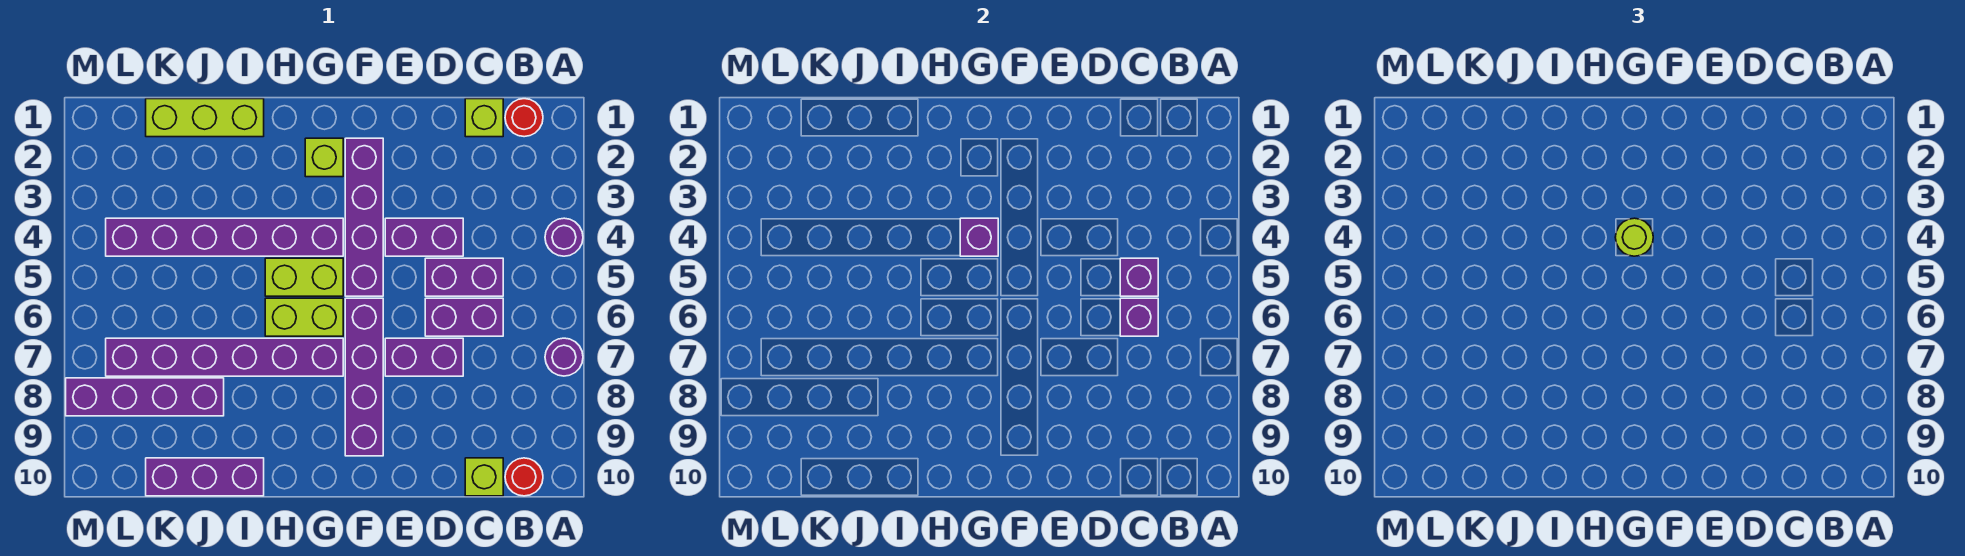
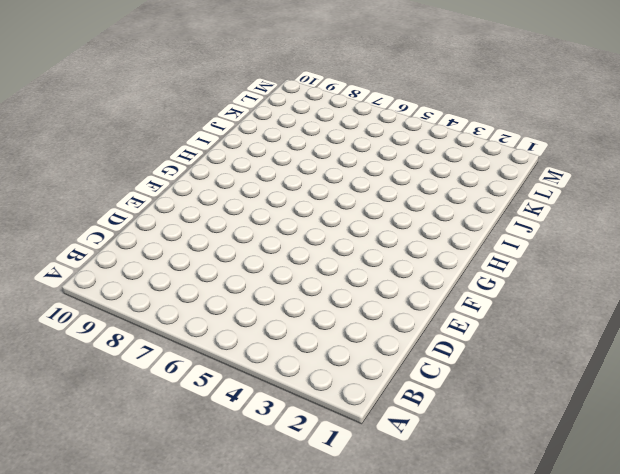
none -> purple 1x1 round brick [545,218,583,256]
none -> purple 1x1 round brick [545,338,583,376]
none -> red 1x1 round brick [505,99,543,137]

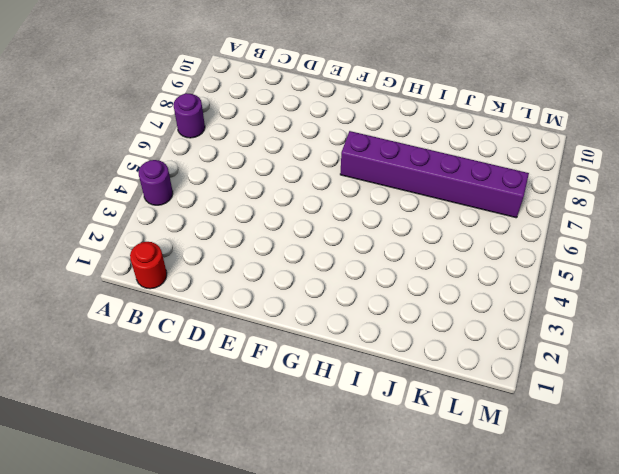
none -> red 1x1 round brick [505,458,543,496]
none -> lime 1x1 brick [465,99,503,137]
none -> purple 1x2 brick [425,258,503,296]

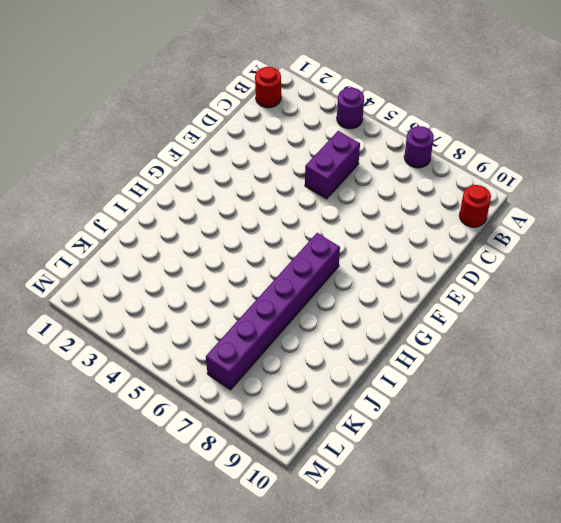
none -> lime 1x1 brick [465,99,503,137]
none -> purple 1x2 brick [425,298,503,336]
none -> lime 1x1 brick [465,458,503,496]

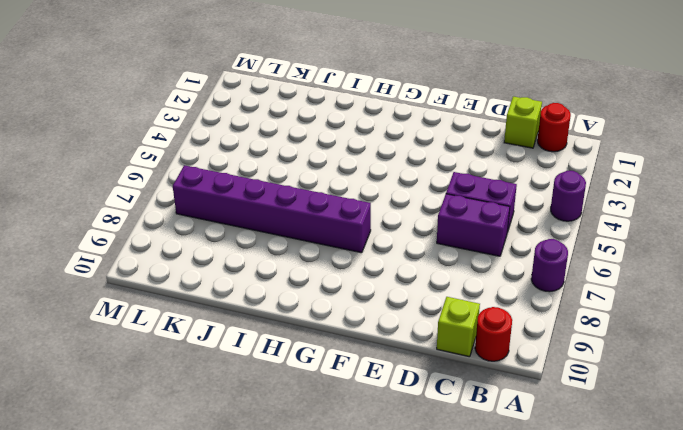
none -> purple 1x2 brick [385,218,463,256]
none -> purple 1x2 brick [385,338,463,376]
none -> purple 1x4 brick [345,138,383,296]

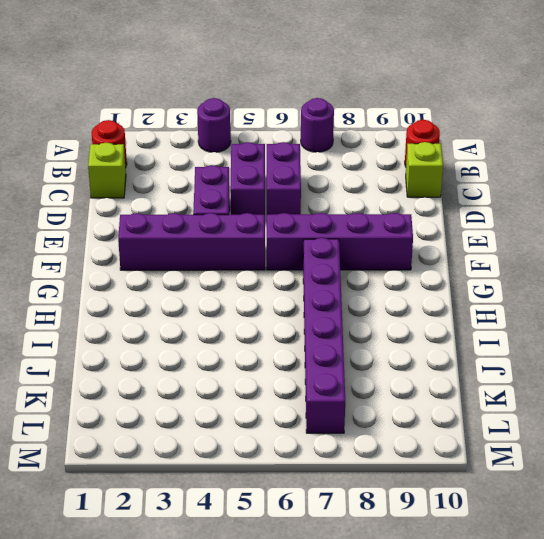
none -> purple 1x2 brick [385,338,463,376]
none -> lime 1x1 brick [305,138,343,177]
none -> purple 1x6 brick [106,218,343,256]

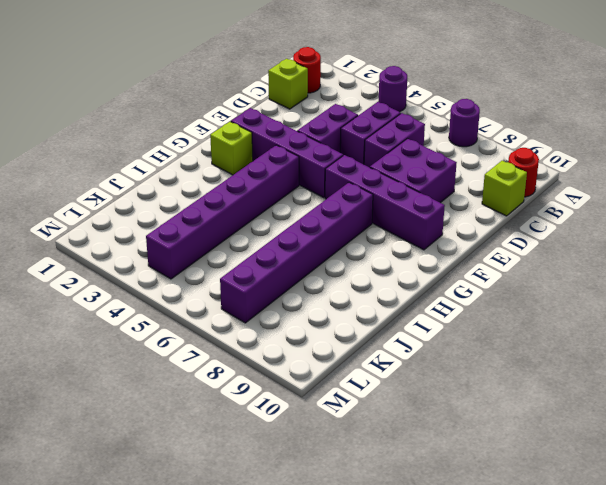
purple 2x2 brick [370,139,457,203] -> purple 1x2 brick [385,338,463,376]
none -> lime 1x2 brick [265,258,343,296]
none -> lime 1x2 brick [265,298,343,336]
none -> lime 1x3 brick [146,99,264,137]

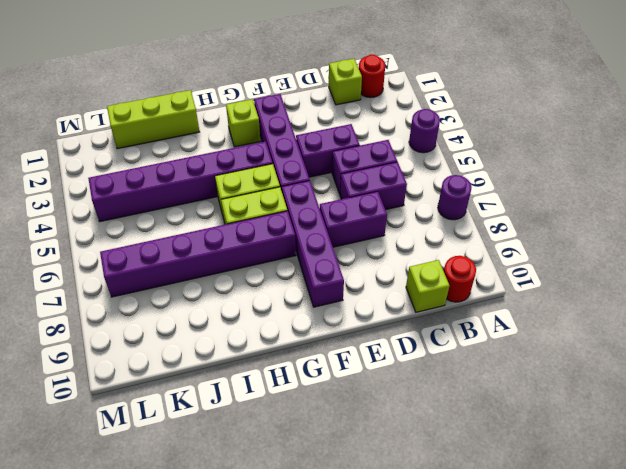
none -> purple 1x3 brick [146,458,264,496]
none -> purple 1x4 brick [66,378,224,416]
none -> purple 1x1 brick [1120,258,1158,296]

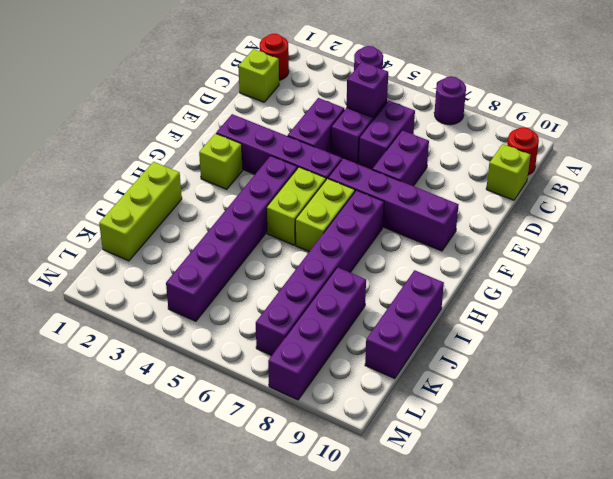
none -> purple 1x1 brick [1120,298,1158,336]
none -> purple 1x1 brick [960,218,998,256]
none -> lime 1x1 round brick [1615,218,1653,256]

